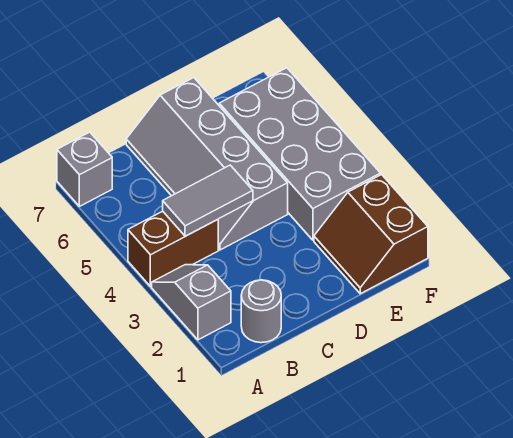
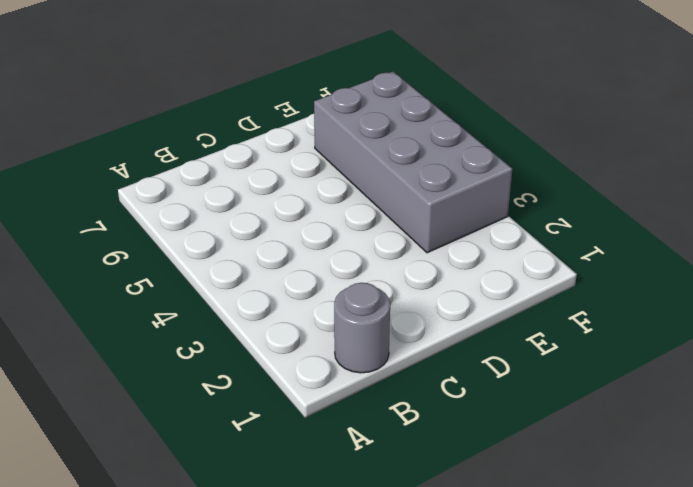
none -> grey 1x2 slope [152,265,231,340]
none -> brown 1x2 brick [128,211,218,287]

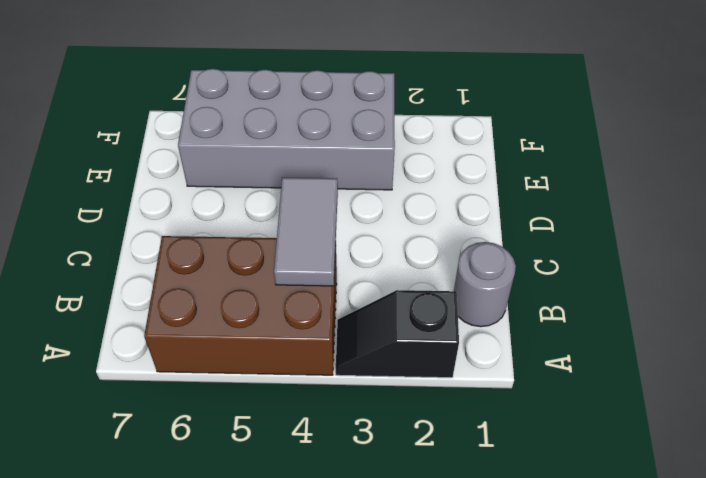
black 1x2 slope [336,290,459,378] -> grey 1x2 slope [152,265,231,340]
brown 2x3 brick [144,236,337,375] -> brown 1x2 brick [128,211,218,287]
none -> grey 1x1 brick [57,132,112,206]
none -> grey 2x4 slope [126,78,288,250]

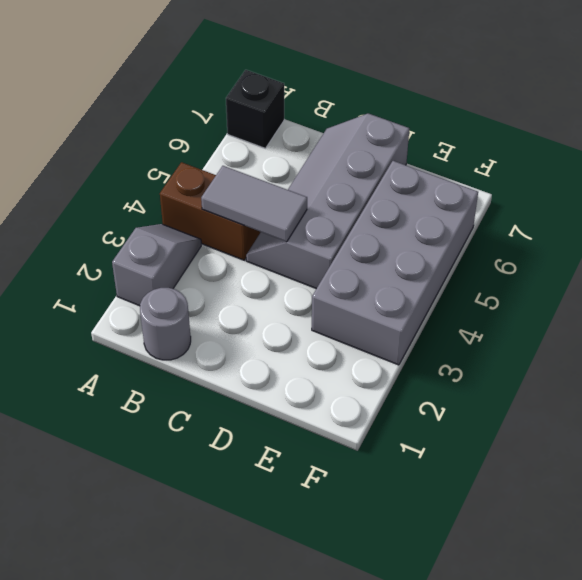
black 1x1 brick [226,70,284,148] -> grey 1x1 brick [57,132,112,206]
none -> brown 2x2 slope [314,175,428,294]

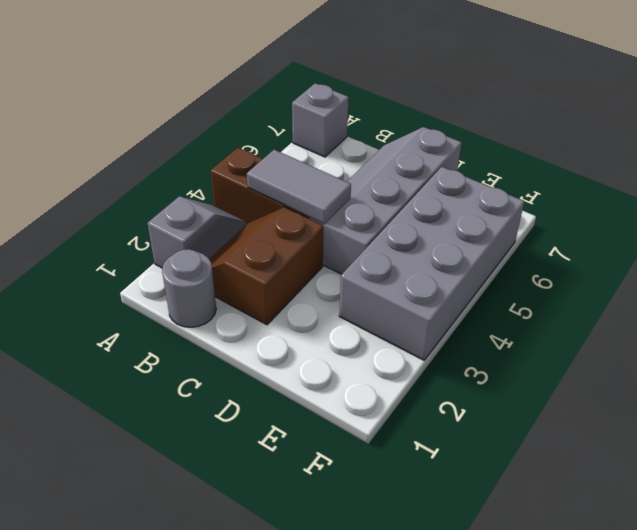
brown 2x2 slope [209,207,323,325] -> brown 2x2 slope moved to [314,175,428,294]

